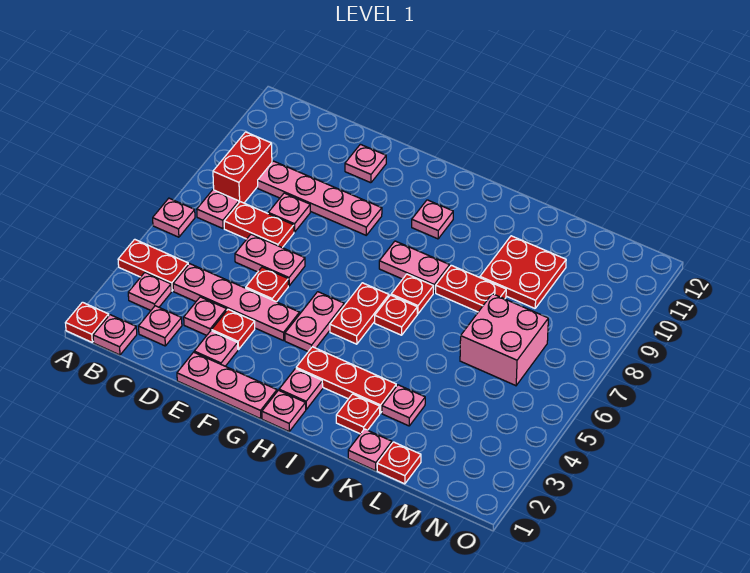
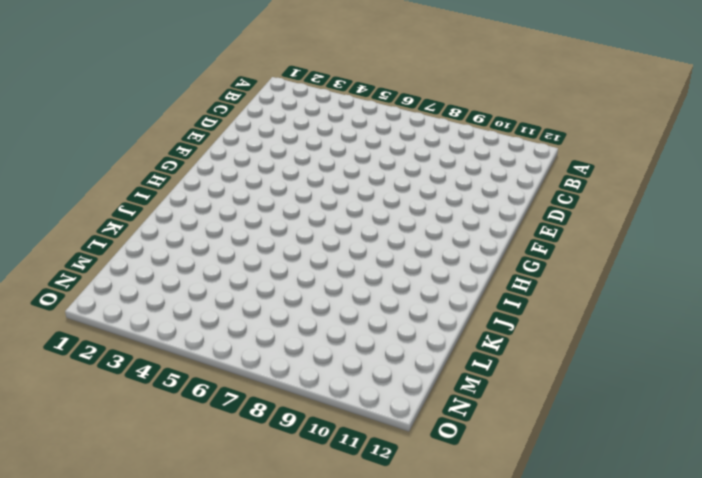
none -> red 1x1 plate [66,302,109,342]
none -> red 1x2 plate [118,239,188,291]
none -> pink 1x1 plate [153,198,195,237]
none -> pink 1x1 plate [93,315,137,355]

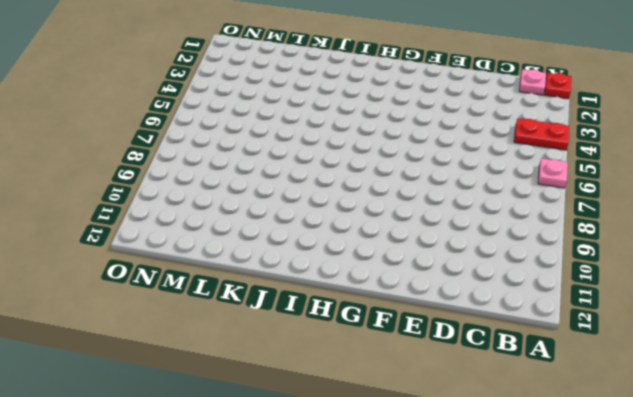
none -> pink 1x1 plate [128,273,171,310]
none -> pink 1x1 plate [197,190,239,229]
none -> red 1x2 brick [213,132,272,203]
none -> pink 1x1 plate [139,306,182,346]

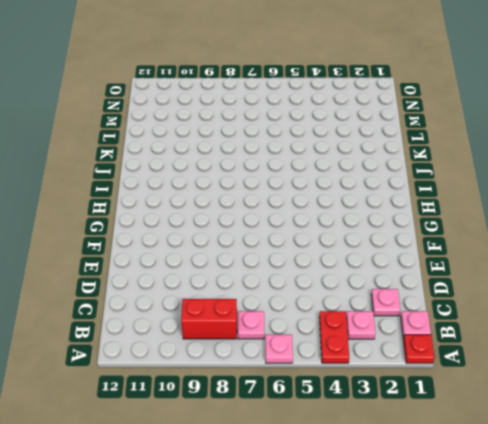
none -> pink 1x4 plate [173,264,300,341]
none -> red 1x2 plate [224,202,294,248]
none -> pink 1x4 plate [258,161,382,235]
none -> pink 1x1 plate [184,297,227,335]

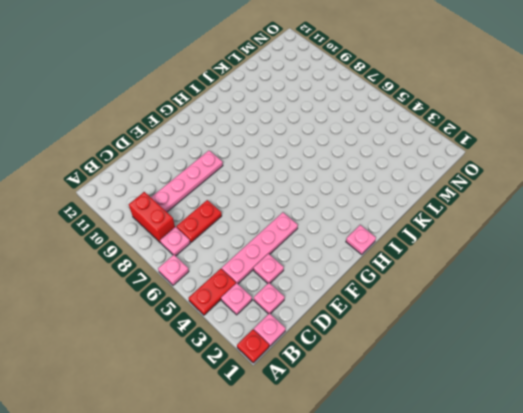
none -> pink 1x2 plate [235,234,305,286]
none -> pink 1x1 plate [268,193,310,232]
none -> pink 1x3 plate [177,352,277,419]
none -> pink 1x1 plate [194,331,238,366]

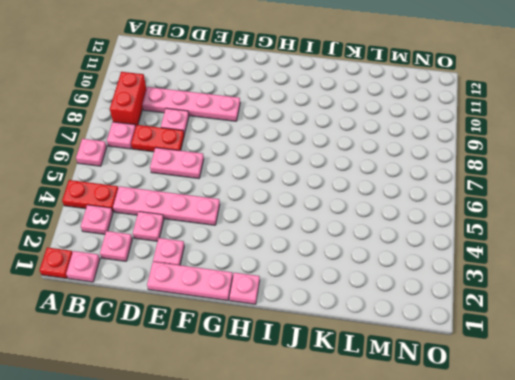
none -> red 1x1 plate [212,309,255,350]
none -> red 1x1 plate [246,267,288,302]
none -> pink 1x1 plate [345,144,386,183]
none -> pink 1x2 plate [285,292,344,352]

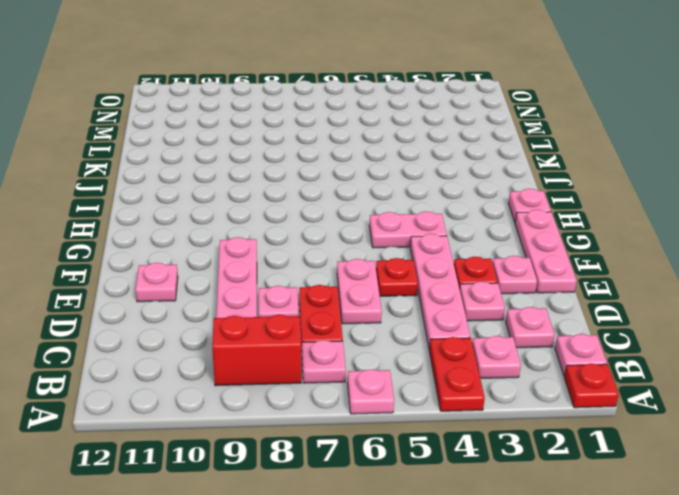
none -> pink 1x1 plate [279,369,323,409]
none -> red 1x3 plate [296,347,396,413]
none -> red 1x2 plate [330,283,389,344]
none -> pink 1x2 plate [379,241,450,293]

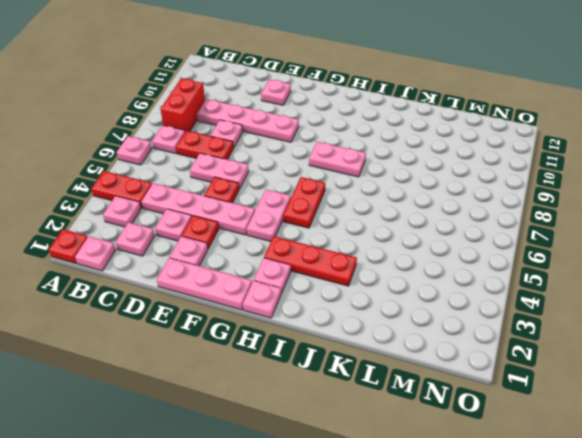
none -> pink 1x1 plate [412,200,453,239]
none -> red 1x1 plate [375,295,417,335]
none -> red 1x1 plate [391,274,434,314]
none -> red 1x1 plate [336,394,380,434]

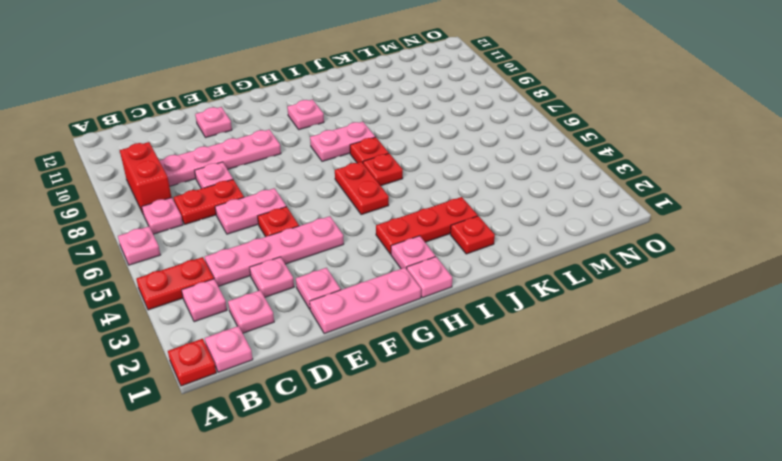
none -> red 1x1 plate [212,309,255,350]
none -> pink 1x2 plate [285,292,344,352]
none -> red 1x2 plate [436,265,506,312]
none -> pink 1x1 plate [348,429,392,471]

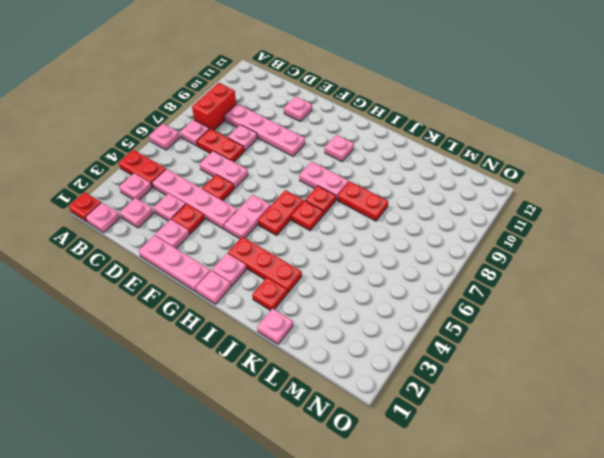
none -> pink 1x1 plate [382,385,425,426]
none -> red 2x2 plate [480,236,566,308]
none -> red 1x1 plate [377,442,421,484]
none -> pink 2x2 brick [460,294,548,386]

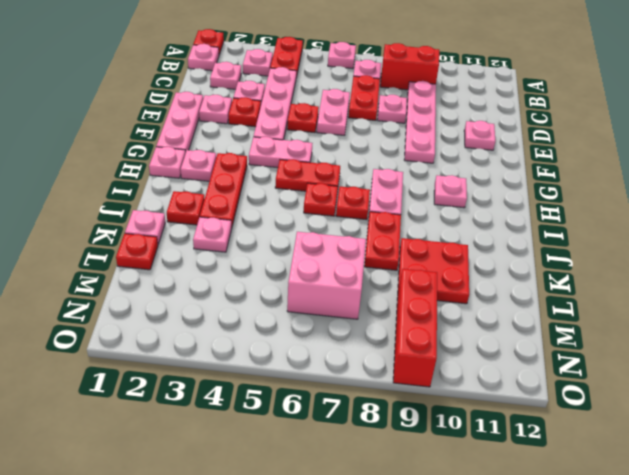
red 1x3 brick [393,269,437,387] -> none

